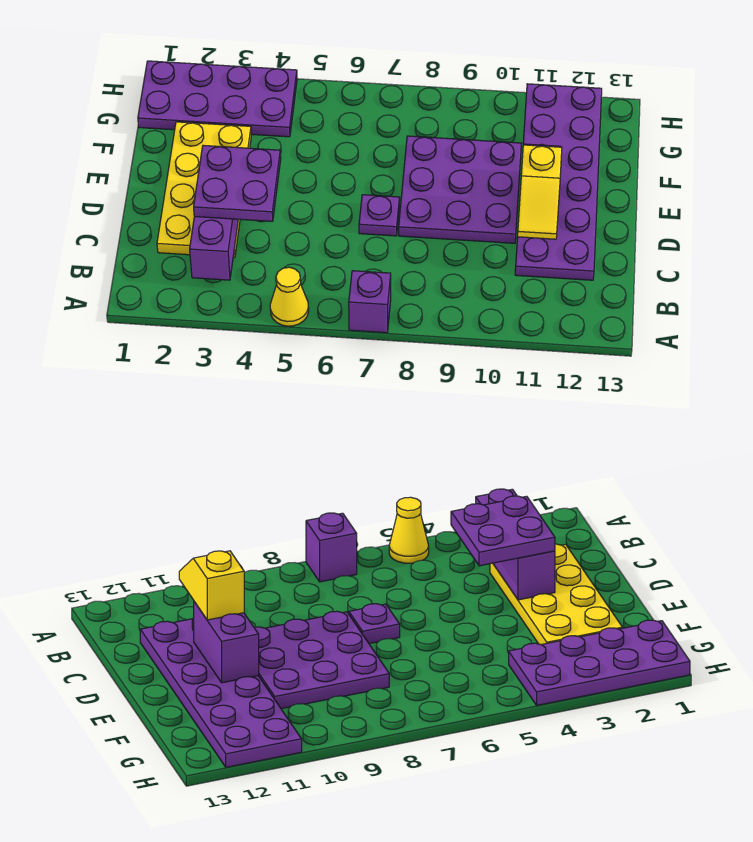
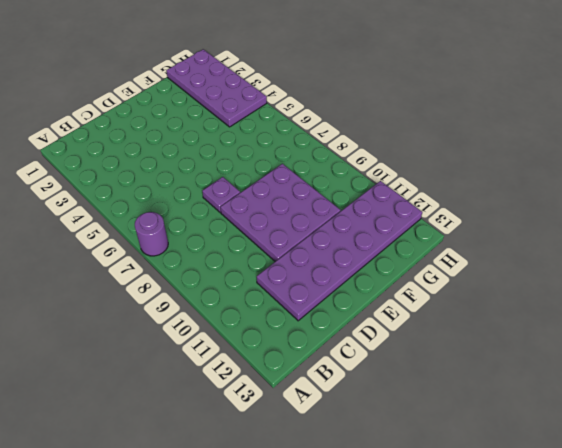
purple 1x1 round brick [135,212,168,256] -> purple 1x1 brick [349,271,391,333]
none -> yellow 1x1 cone [270,267,309,326]
none -> yellow 2x4 plate [157,122,251,258]

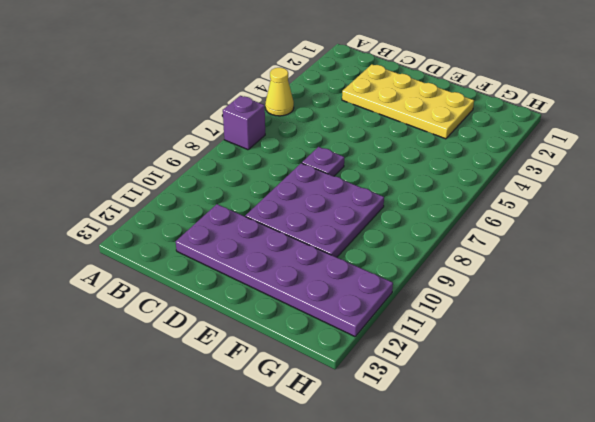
none -> purple 2x4 plate [138,61,297,137]
none -> purple 1x3 brick [190,217,238,280]

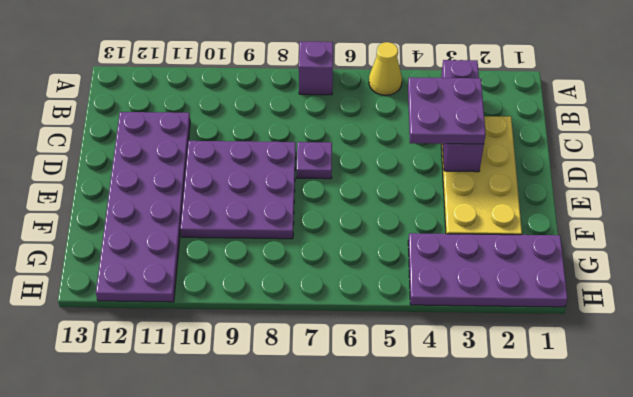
none -> purple 1x2 brick [194,602,259,683]
none -> yellow 1x2 slope [518,145,562,239]

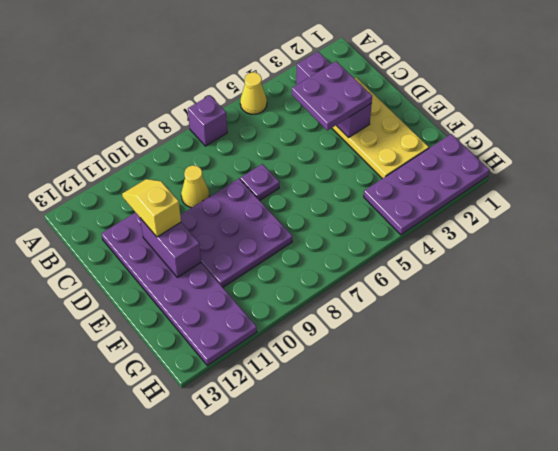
yellow 1x1 cone [181,165,209,208] -> none

